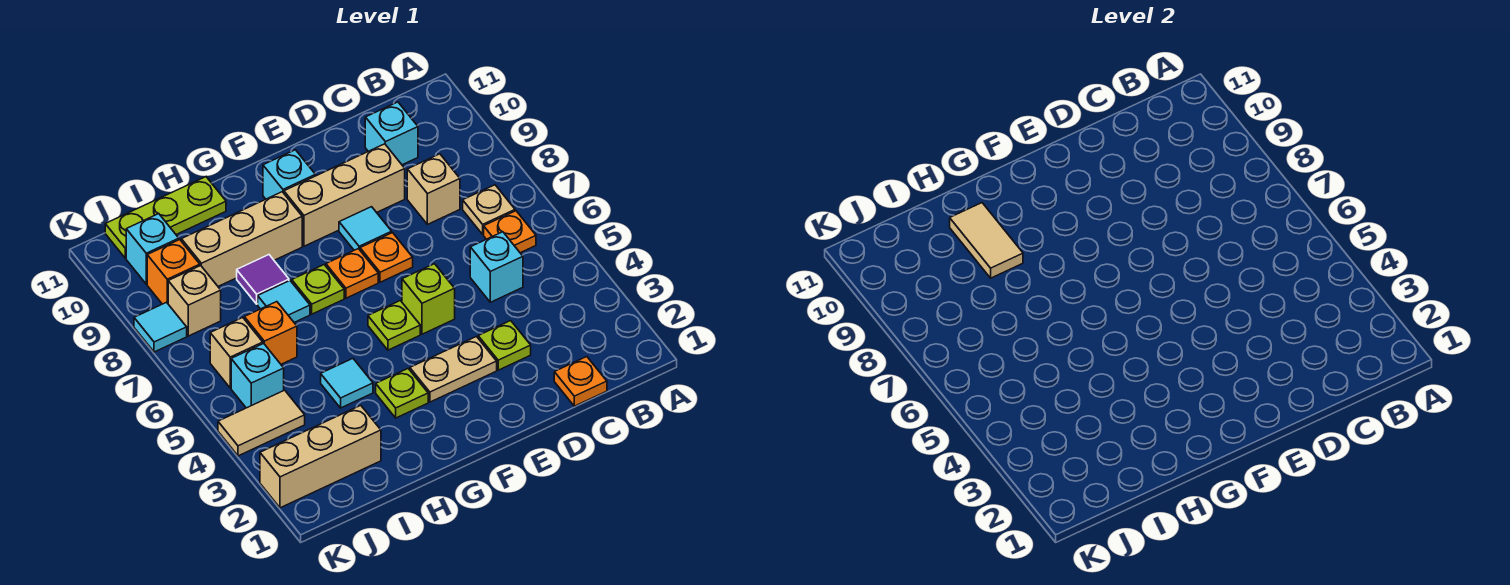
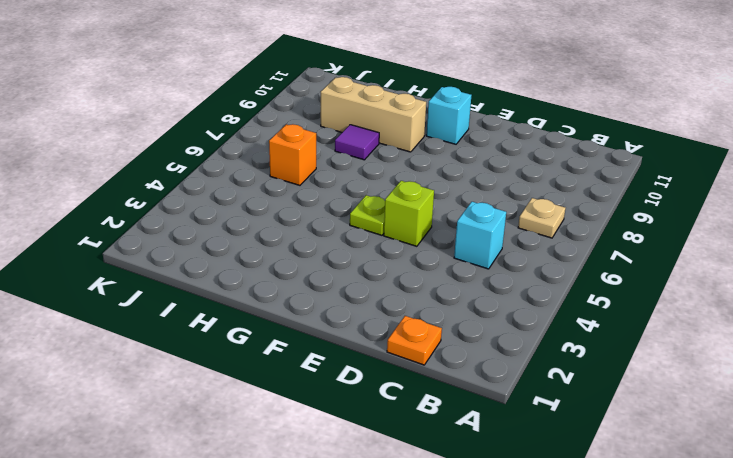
none -> orange 1x1 plate [484,211,536,253]
none -> tan 1x1 brick [407,154,460,224]
none -> cyan 1x1 brick [365,102,418,165]
none -> lime 1x1 plate [478,321,531,370]

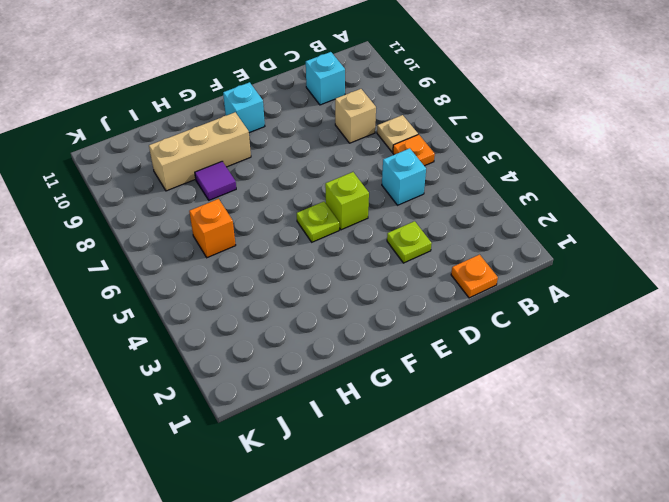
none -> tan 1x3 brick [284,144,405,246]
none -> tan 1x2 plate [410,337,497,402]
none -> orange 1x1 plate [360,233,413,282]
none -> cyan 1x1 tile [339,207,392,250]

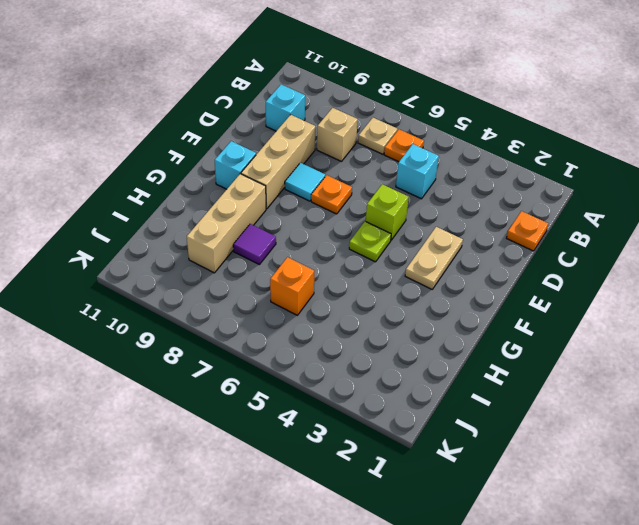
none -> lime 1x1 plate [478,321,531,370]
none -> orange 1x1 plate [326,249,378,298]
none -> lime 1x1 plate [376,369,428,418]
none -> lime 1x1 plate [292,265,344,314]

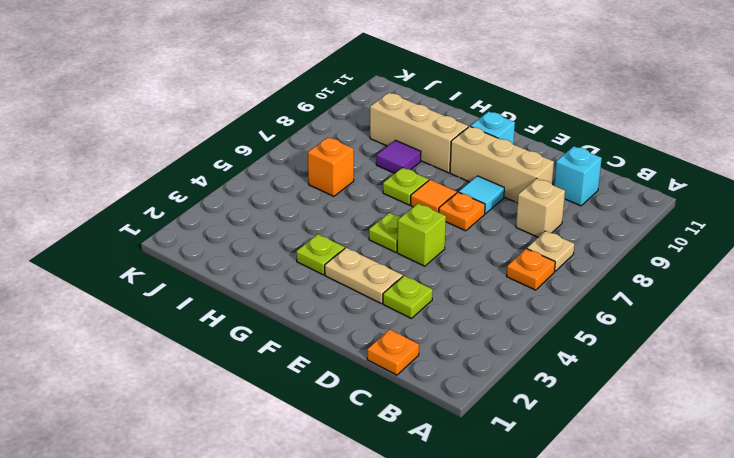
orange 1x1 tile [411,180,457,212] -> orange 1x1 plate [326,249,378,298]
none -> cyan 1x1 brick [470,232,523,302]
none -> cyan 1x1 tile [321,359,373,408]
none -> cyan 1x1 tile [258,281,310,322]
none -> lime 1x3 plate [105,177,226,258]

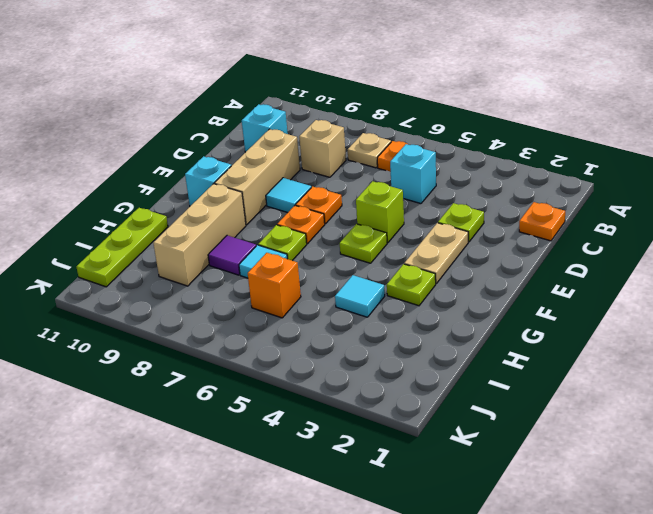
none -> tan 1x3 brick [260,405,381,508]
none -> tan 1x2 tile [218,390,305,456]
none -> cyan 1x1 brick [231,343,284,408]
none -> tan 1x1 brick [210,317,263,388]

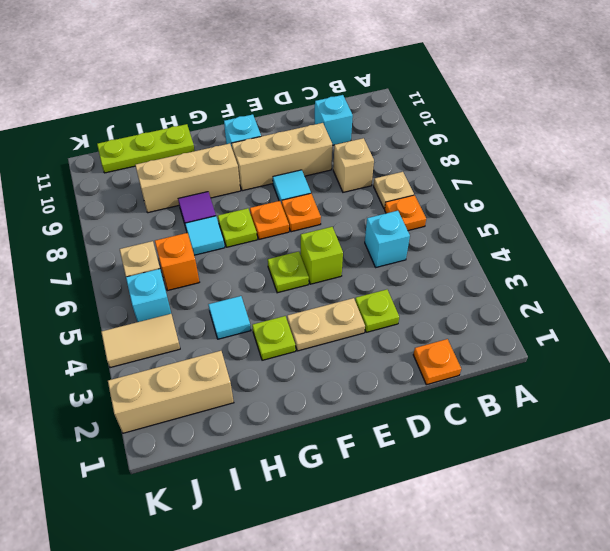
none -> tan 1x1 brick [168,266,221,336]
none -> orange 1x1 brick [147,240,200,304]
none -> cyan 1x1 brick [126,214,179,284]
none -> cyan 1x1 tile [134,302,187,352]

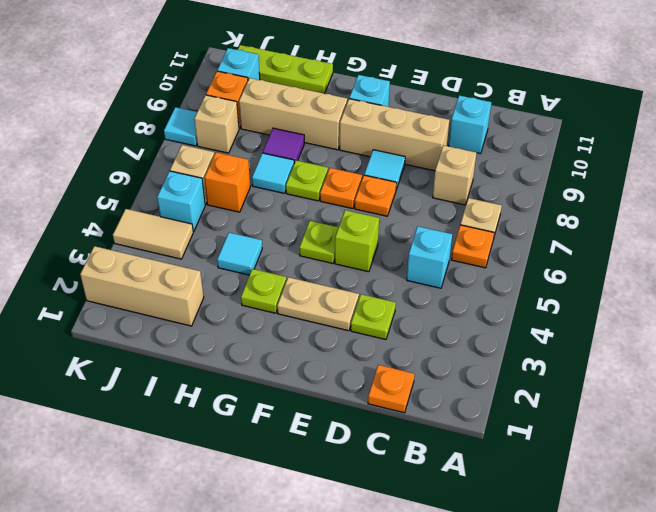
none -> tan 1x2 tile [950,203,1023,278]

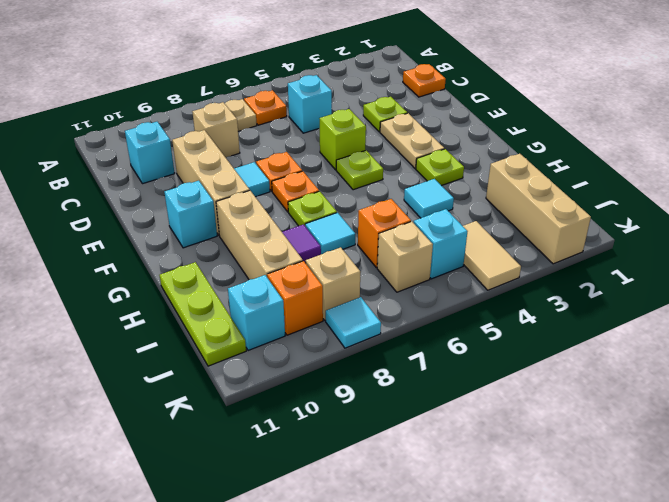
none -> tan 1x2 tile [950,203,1023,278]

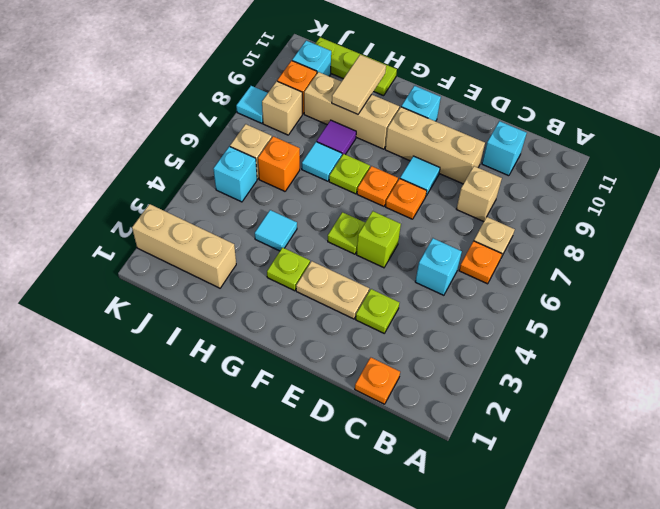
none -> tan 1x2 tile [218,390,305,456]

